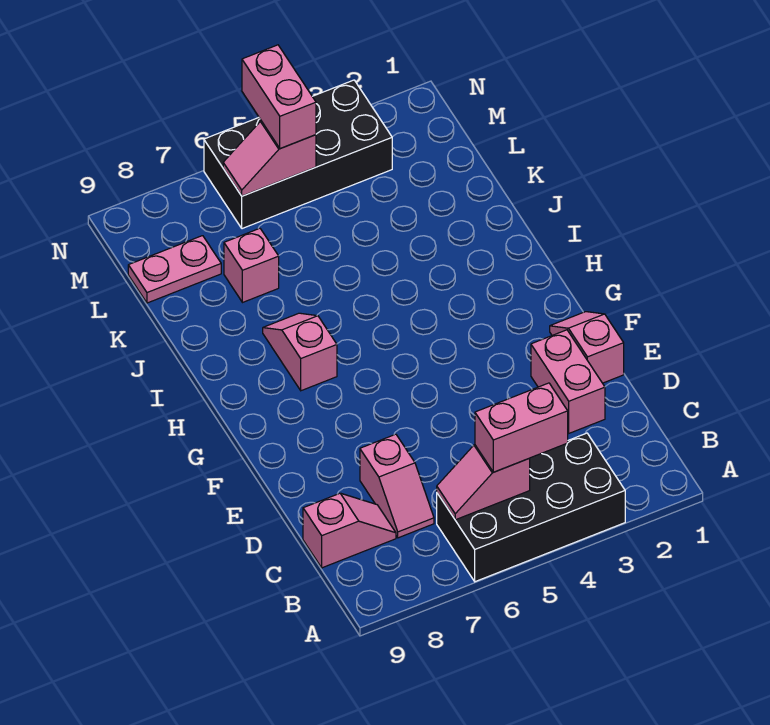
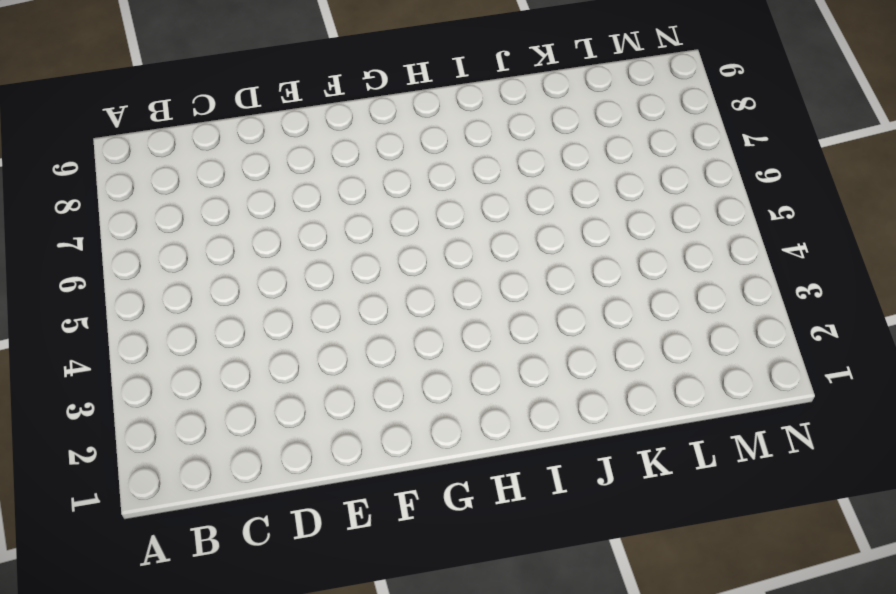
none -> black 2x4 brick [437,433,625,582]
none -> pink 1x2 slope [360,434,434,538]
none -> pink 1x2 slope [303,493,396,568]

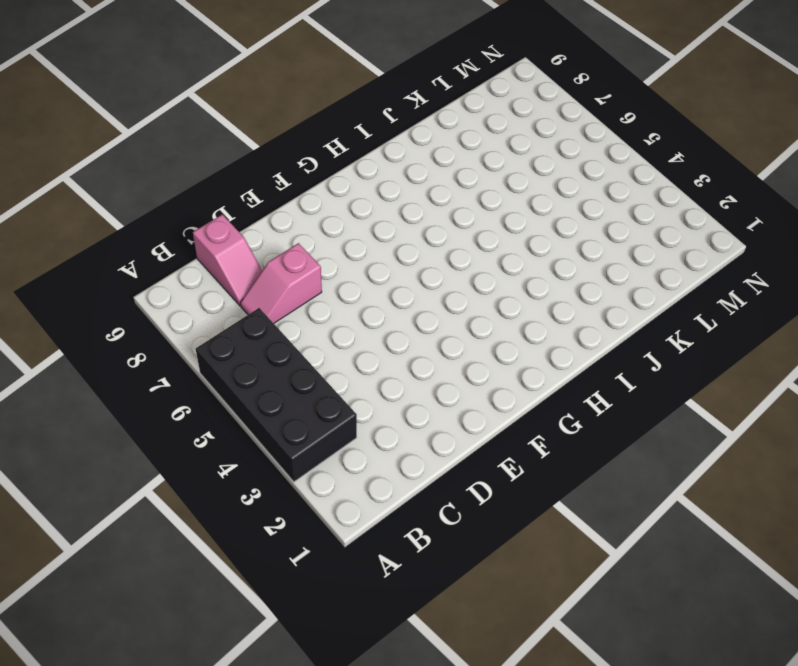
none -> pink 1x2 brick [531,330,605,433]
none -> pink 1x2 slope [550,312,624,383]
none -> pink 1x2 slope [263,313,337,391]

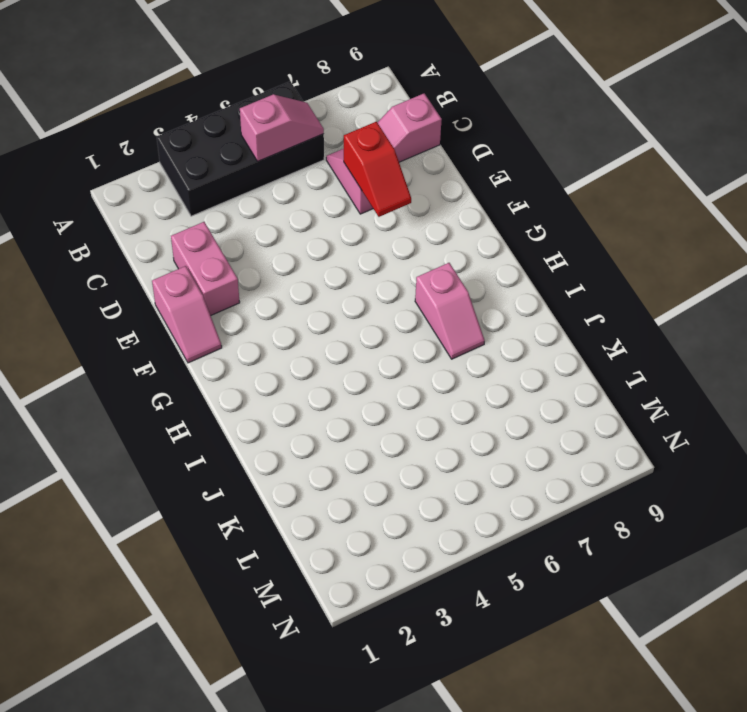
red 1x2 slope [343,122,411,217] -> none
none -> pink 1x1 brick [224,228,279,303]
none -> pink 1x2 plate [128,236,221,303]
none -> black 2x4 brick [204,80,392,229]

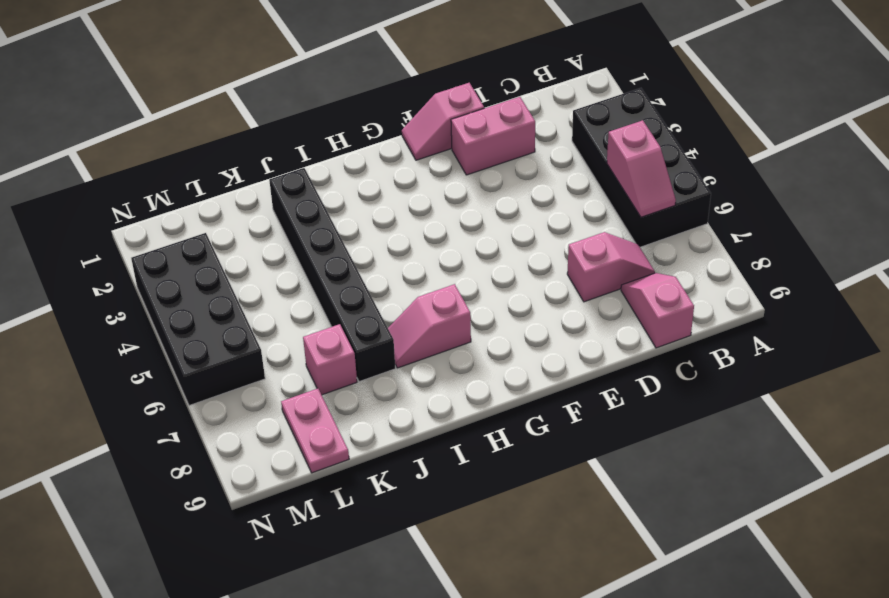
black 1x6 brick [269,168,395,382] -> none
none -> pink 1x2 slope [223,121,316,196]
none -> pink 1x2 brick [475,383,568,472]
none -> pink 1x2 brick [242,45,316,149]

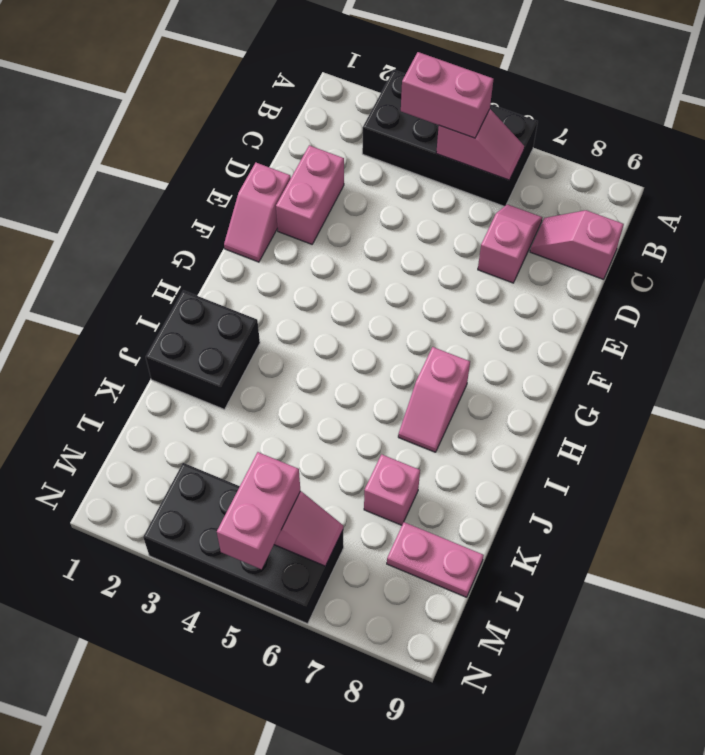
black 2x2 brick [146,290,260,409] -> none

